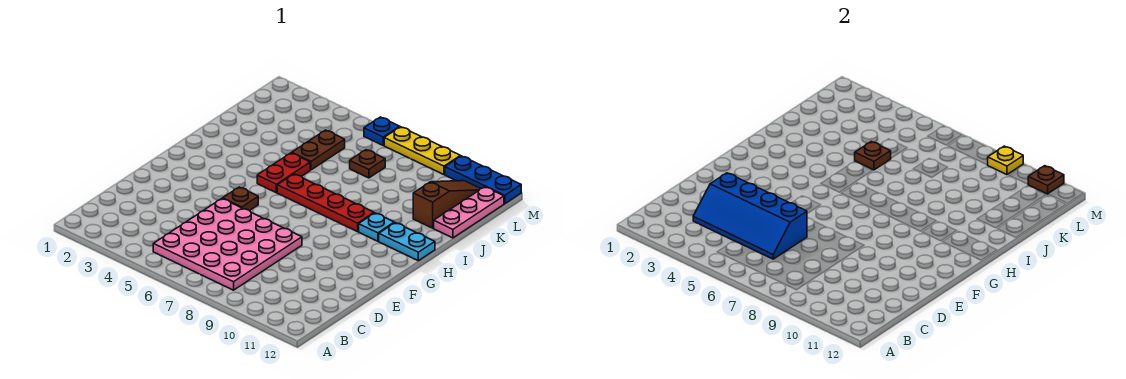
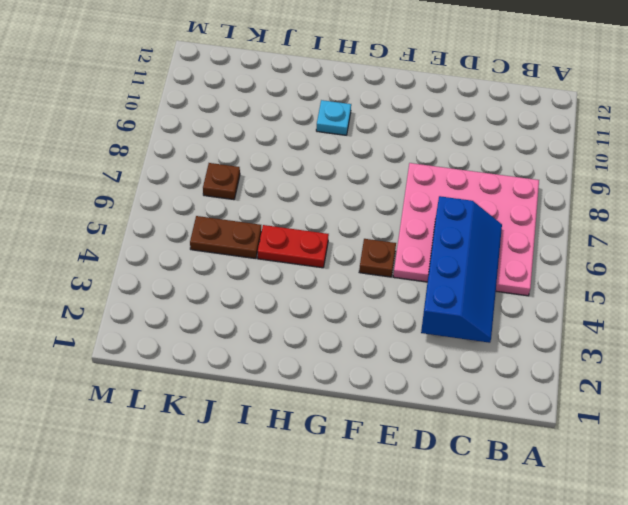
none -> red 1x4 plate [277,174,374,232]
none -> cyan 1x2 plate [379,223,435,261]
none -> brown 1x3 slope [413,181,481,228]

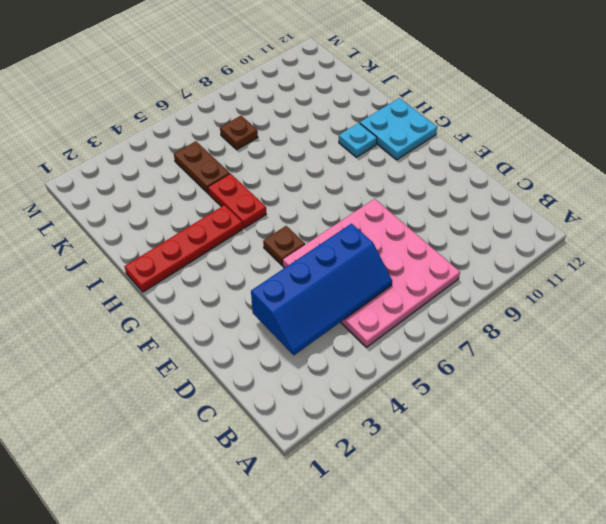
cyan 2x2 plate [360,98,437,160] -> cyan 1x2 plate [379,223,435,261]
red 1x4 plate [124,205,243,292] -> red 1x4 plate moved to [277,174,374,232]
none -> brown 1x3 slope [413,181,481,228]
none -> pink 1x3 plate [434,187,504,238]
none -> blue 1x1 plate [364,117,399,145]

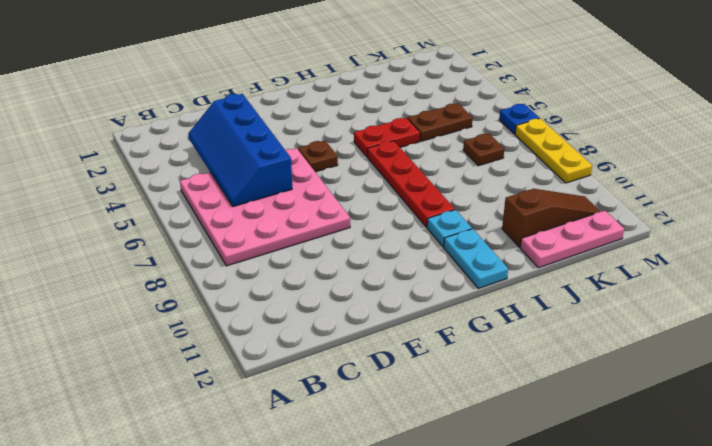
none -> blue 1x3 plate [445,156,521,204]
none -> brown 1x1 plate [855,142,891,170]
none -> yellow 1x1 plate [988,146,1023,175]

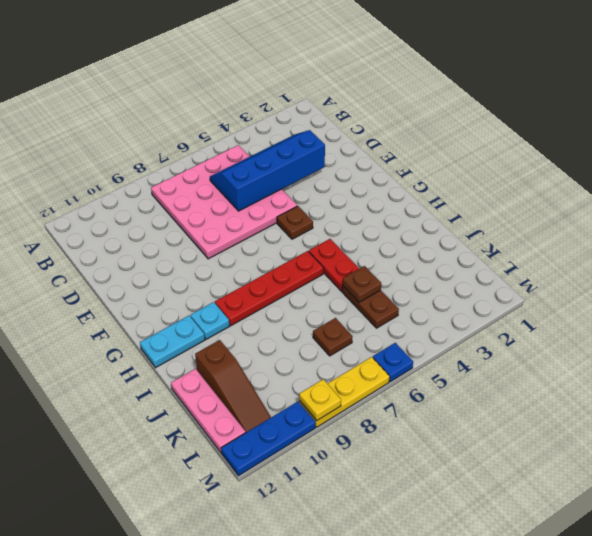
none -> brown 1x1 plate [1028,166,1064,194]

